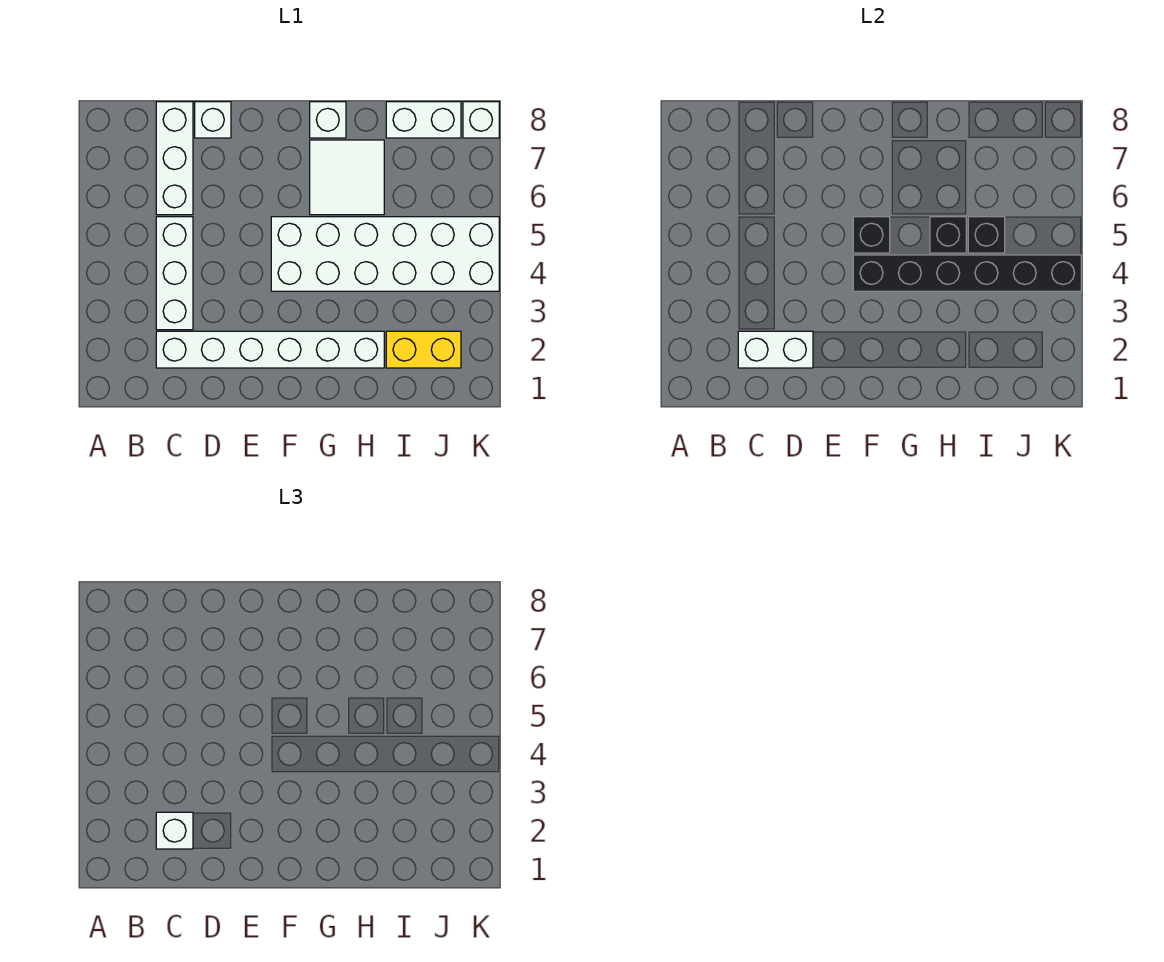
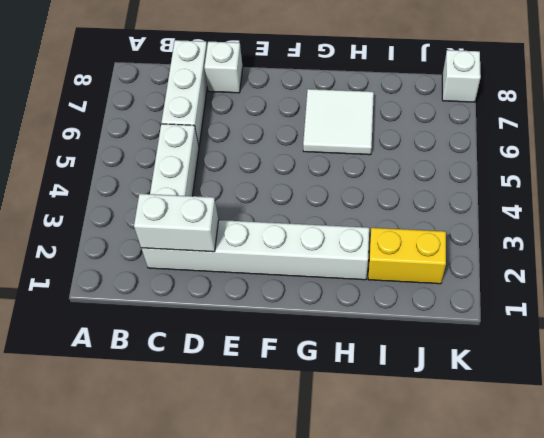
none -> white 2x6 brick [271,217,499,291]
none -> white 1x1 brick [310,102,346,138]
none -> white 1x2 brick [386,102,461,138]

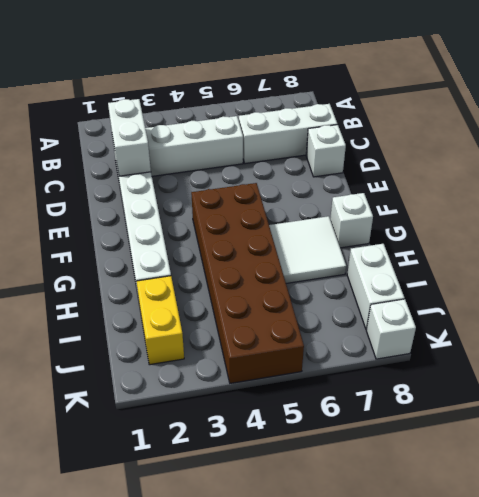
brown 2x6 brick [191,183,304,383] -> white 2x6 brick [271,217,499,291]
none -> black 1x6 brick [853,255,1081,291]
none -> black 1x1 brick [853,217,890,253]
none -> black 1x1 brick [930,217,966,253]

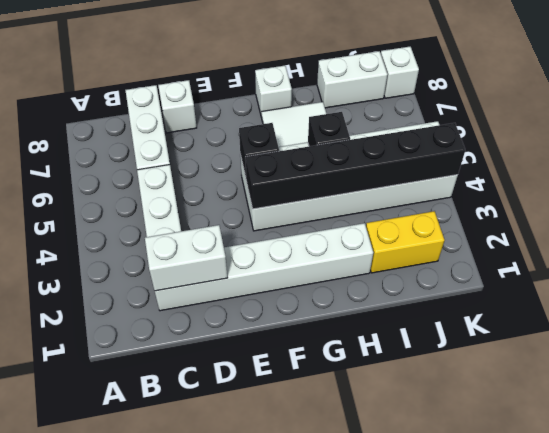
none -> black 1x1 brick [968,217,1005,253]
none -> white 1x1 brick [156,812,193,849]

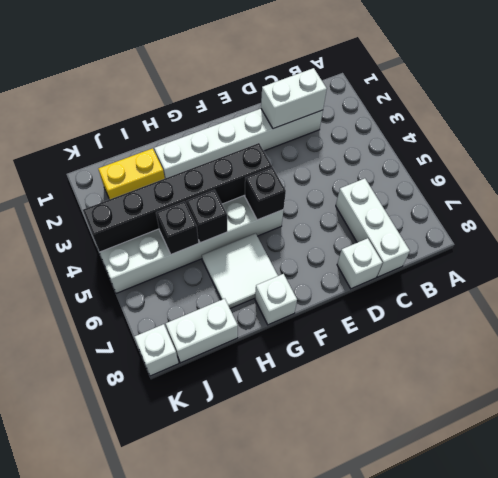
none -> white 1x3 brick [156,217,193,330]
none -> white 1x1 brick [156,812,193,849]

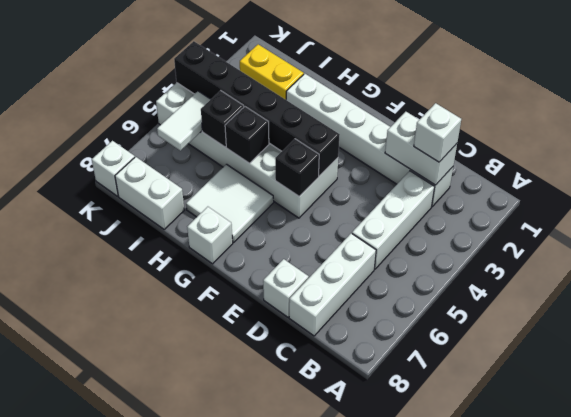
white 1x2 tile [157,91,211,151] -> none

